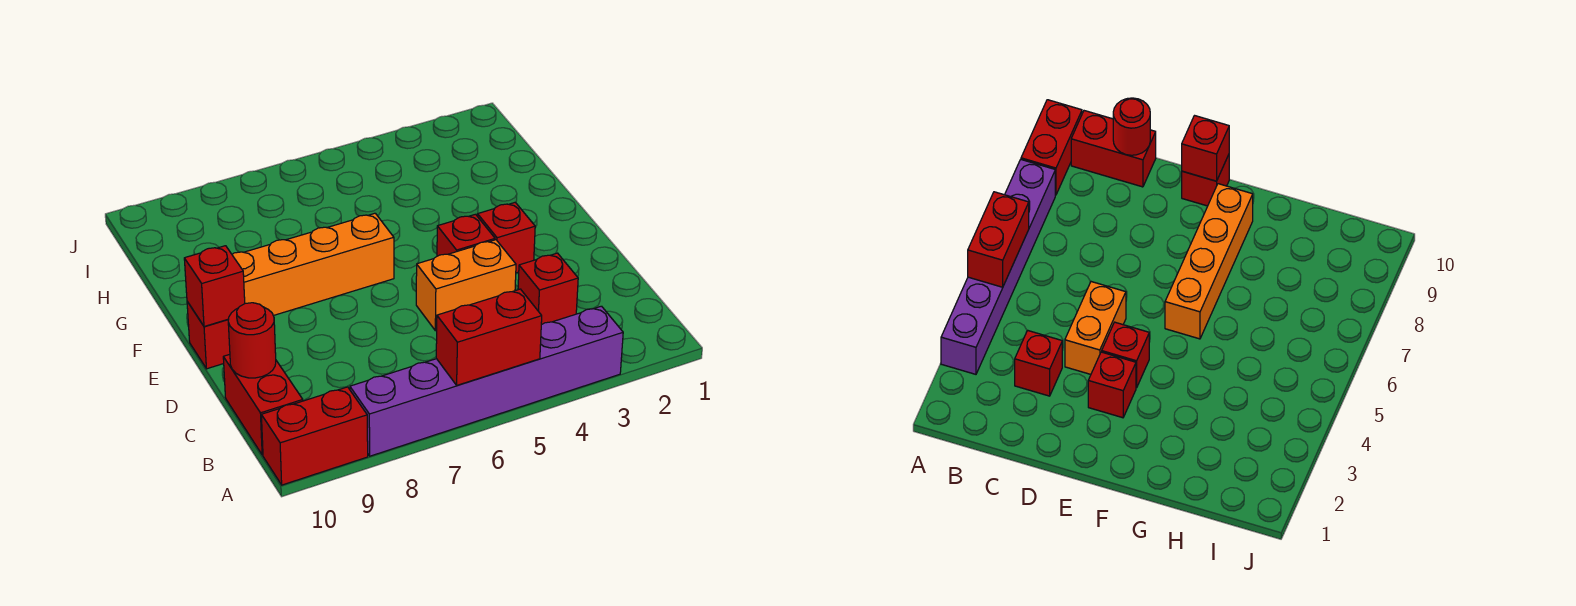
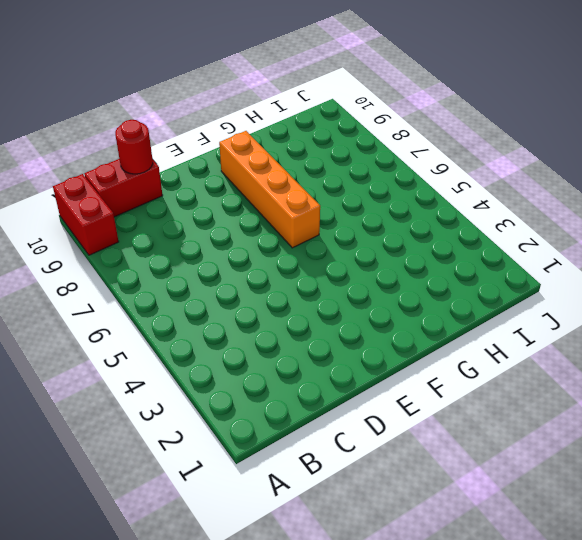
none -> purple 1x6 brick [350,306,623,456]
none -> red 1x1 brick [518,253,578,325]
none -> orange 1x2 brick [416,240,516,331]

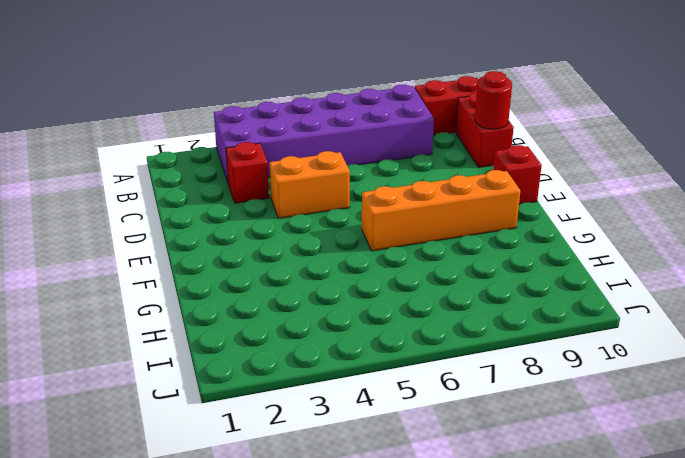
purple 2x6 brick [214,85,434,182] -> purple 1x6 brick [350,306,623,456]
none -> red 1x1 brick [477,202,535,273]
none -> red 1x1 brick [437,214,495,256]
none -> red 1x2 brick [436,289,542,385]

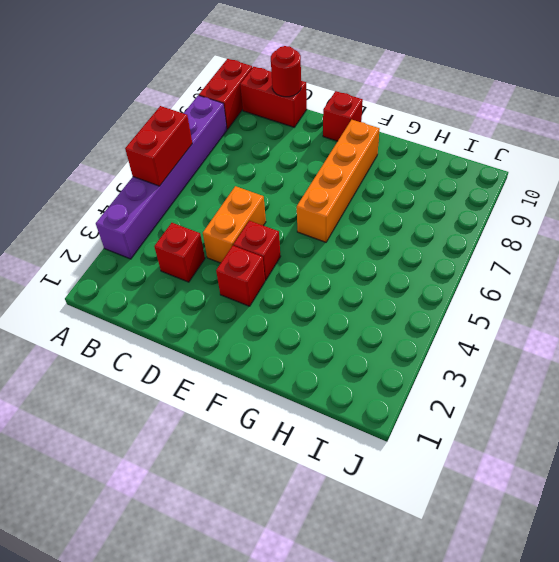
none -> red 1x1 brick [184,246,245,326]

